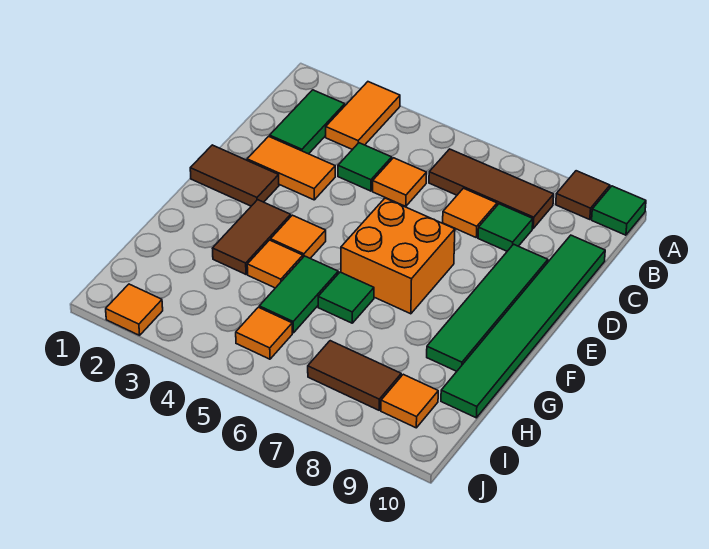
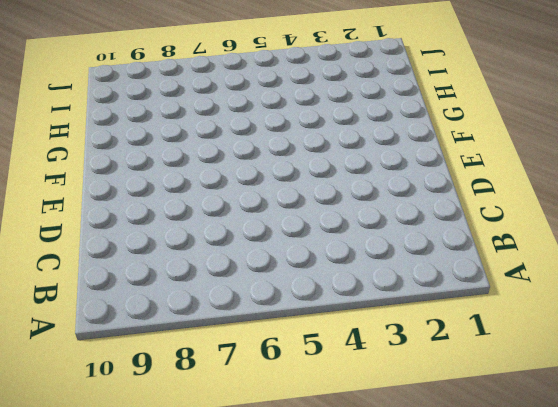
none -> orange 1x2 tile [326,82,400,150]
none -> brown 1x1 tile [556,171,610,220]
none -> green 1x1 tile [592,186,646,235]

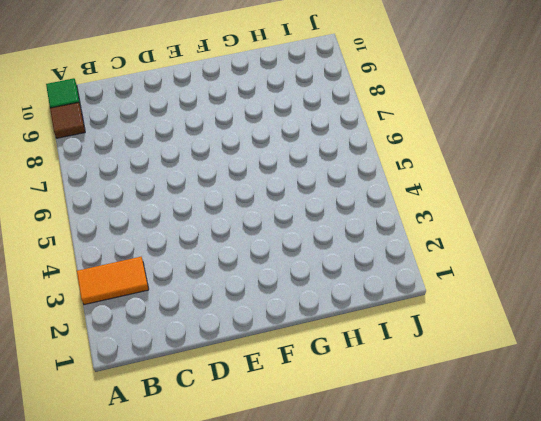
none -> green 1x2 tile [270,90,345,154]
none -> brown 1x3 tile [429,149,554,228]
none -> green 1x1 tile [338,143,392,191]

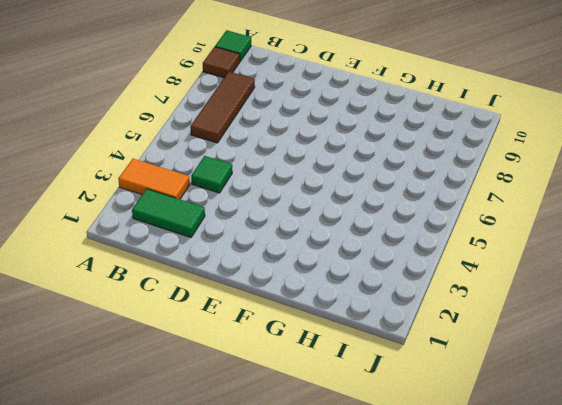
none -> orange 1x1 tile [373,158,427,206]
none -> orange 1x1 tile [443,188,497,237]
none -> green 1x1 tile [478,204,533,251]

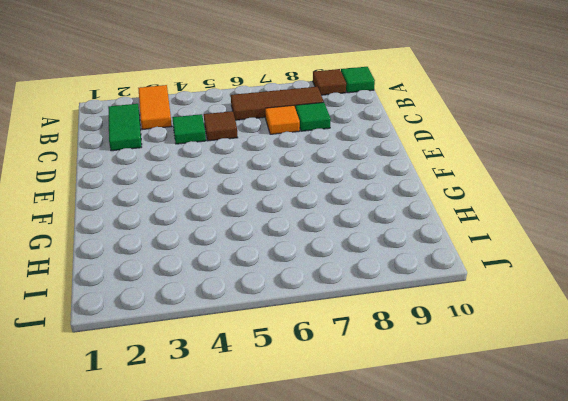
brown 1x1 tile [204,111,238,141] -> orange 1x1 tile [373,158,427,206]
none -> green 1x6 tile [441,235,605,418]
none -> orange 1x2 tile [247,136,335,200]
none -> green 1x4 tile [427,244,548,371]

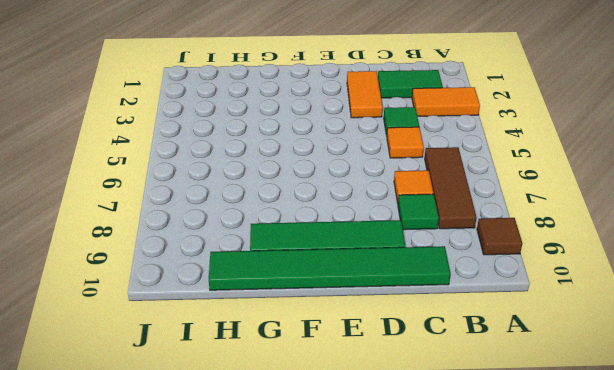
none -> green 1x1 tile [592,186,646,235]
none -> brown 1x2 tile [190,145,279,206]
none -> orange 2x2 brick [341,198,455,314]

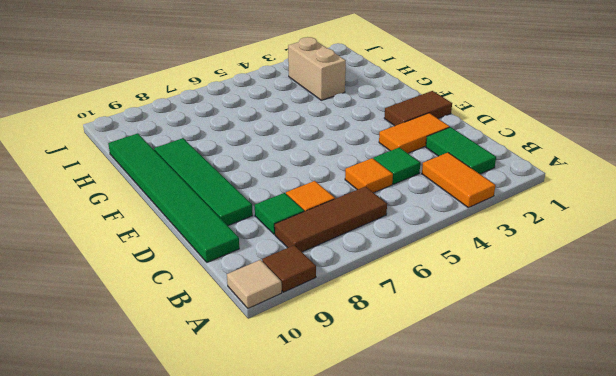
tan 1x1 tile [227,260,282,308] -> green 1x1 tile [592,186,646,235]
tan 1x2 brick [288,37,346,100] -> none
none -> orange 2x2 brick [341,198,455,314]
none -> brown 1x2 tile [212,200,291,274]
none -> orange 1x1 tile [271,215,326,258]

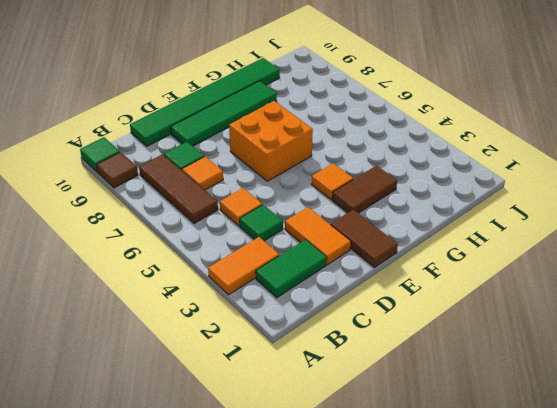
none -> orange 1x1 tile [247,240,303,288]
none -> green 1x2 tile [259,256,338,333]
none -> green 1x1 tile [318,272,374,323]

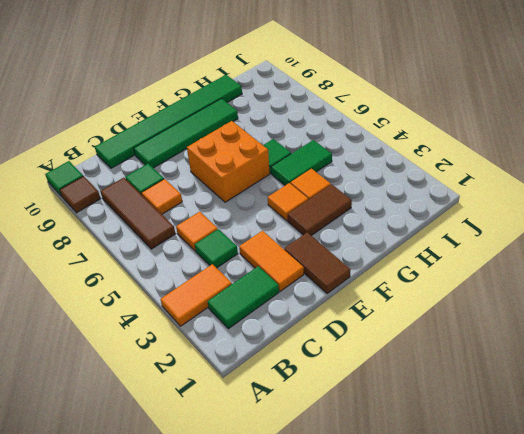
none -> orange 1x1 tile [236,307,292,359]
none -> brown 1x2 tile [308,341,401,410]
none -> orange 1x1 tile [381,374,438,428]

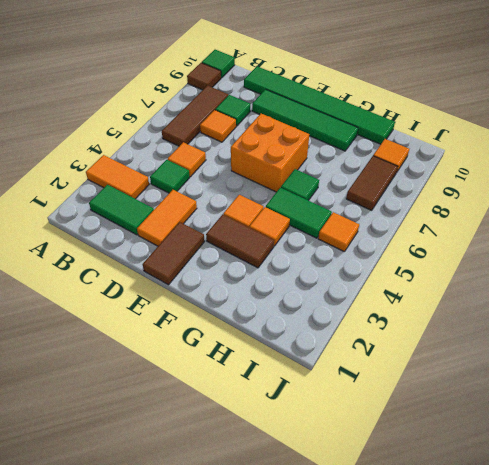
none -> orange 1x1 tile [106,284,163,335]

